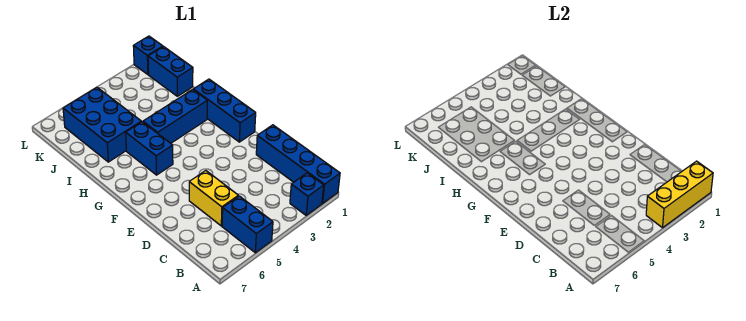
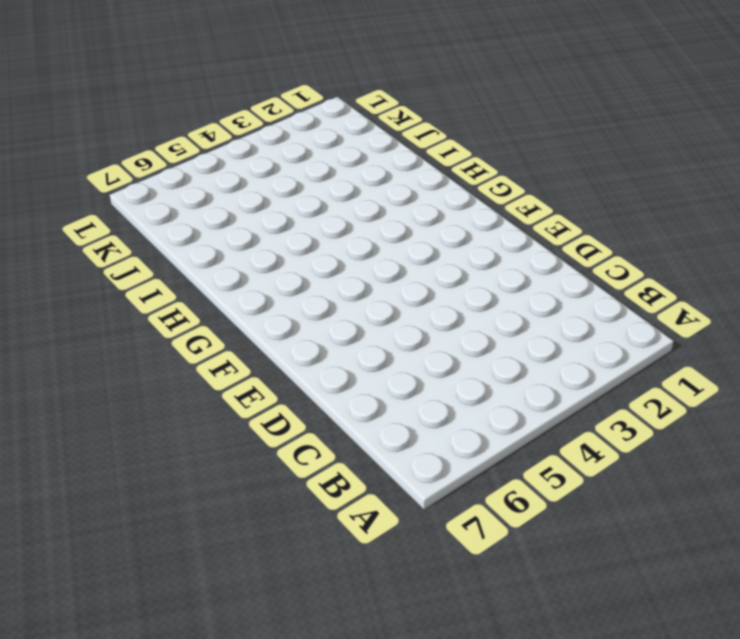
none -> blue 1x4 brick [256,125,340,203]
none -> blue 1x1 brick [290,173,324,215]

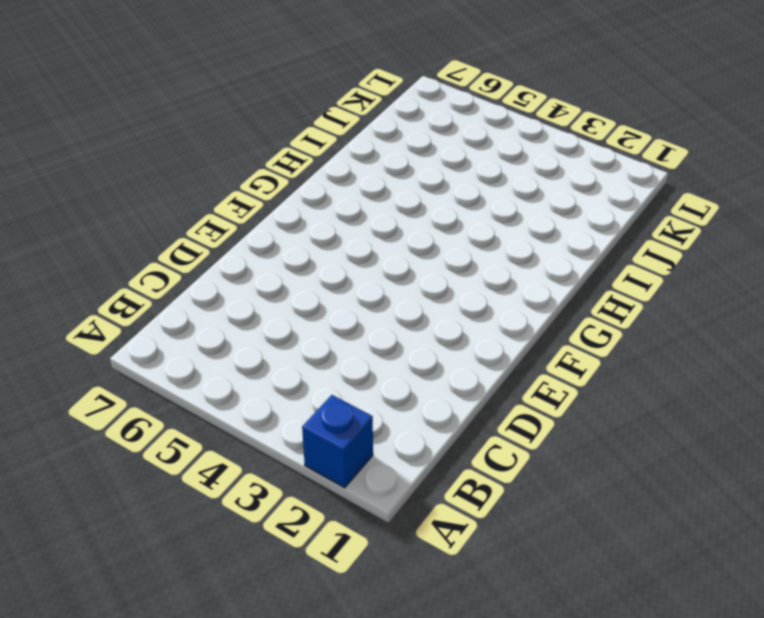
none -> blue 1x4 brick [256,125,340,203]
none -> blue 1x2 brick [222,196,273,253]

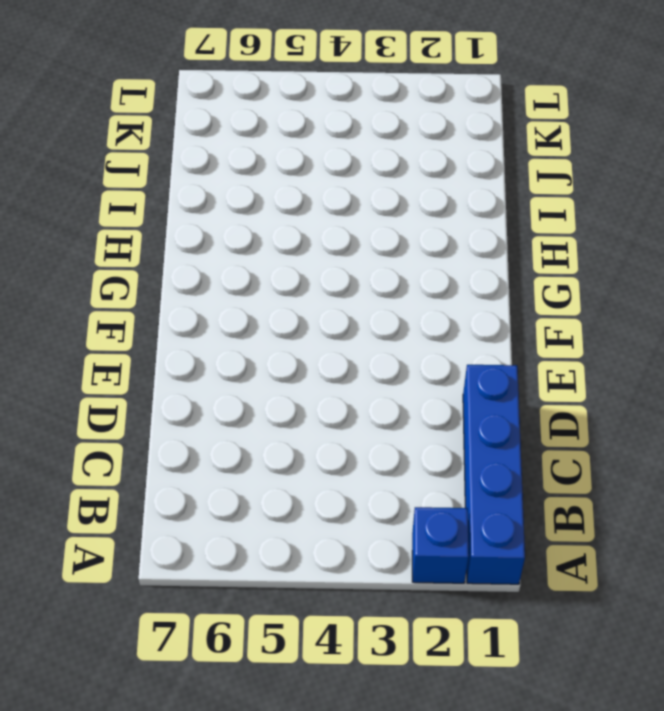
none -> blue 1x2 brick [222,196,273,253]
none -> yellow 1x2 brick [189,171,238,226]

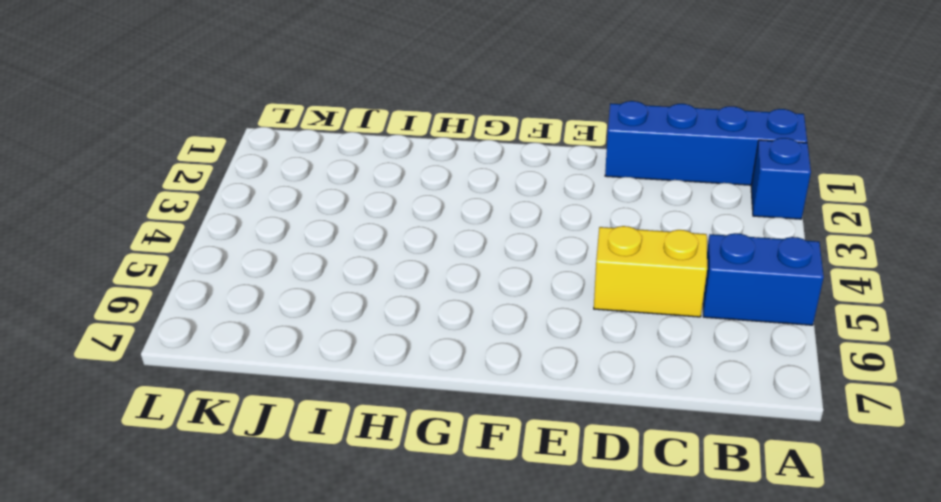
none -> blue 1x3 brick [193,79,256,142]
none -> blue 1x2 brick [126,122,173,175]

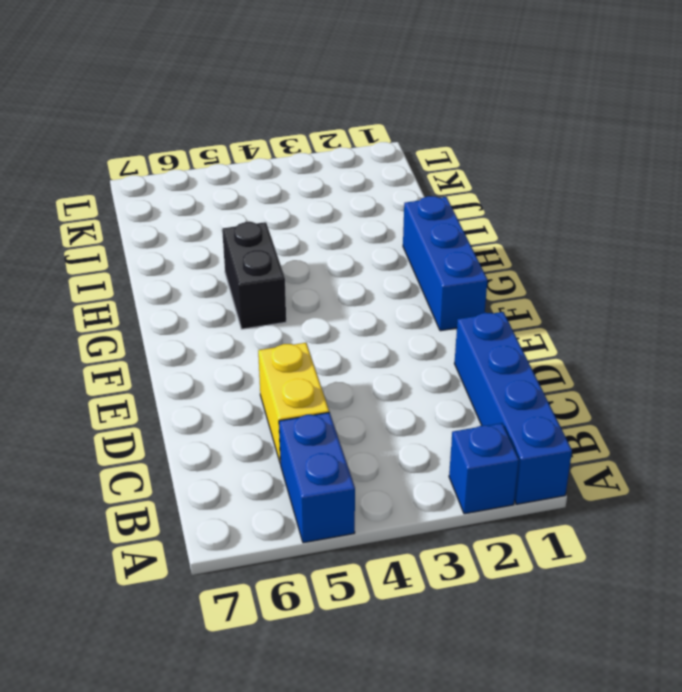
black 1x2 brick [222,222,286,329] -> blue 1x2 brick [126,122,173,175]
none -> blue 1x3 brick [143,90,207,143]
none -> blue 2x3 brick [63,87,141,162]

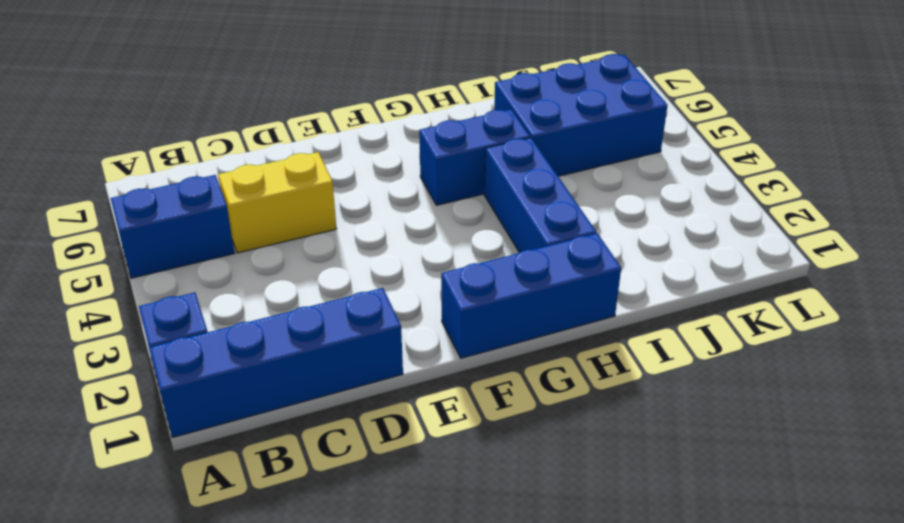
none -> blue 1x2 brick [148,47,193,96]
none -> blue 1x1 brick [133,36,163,75]

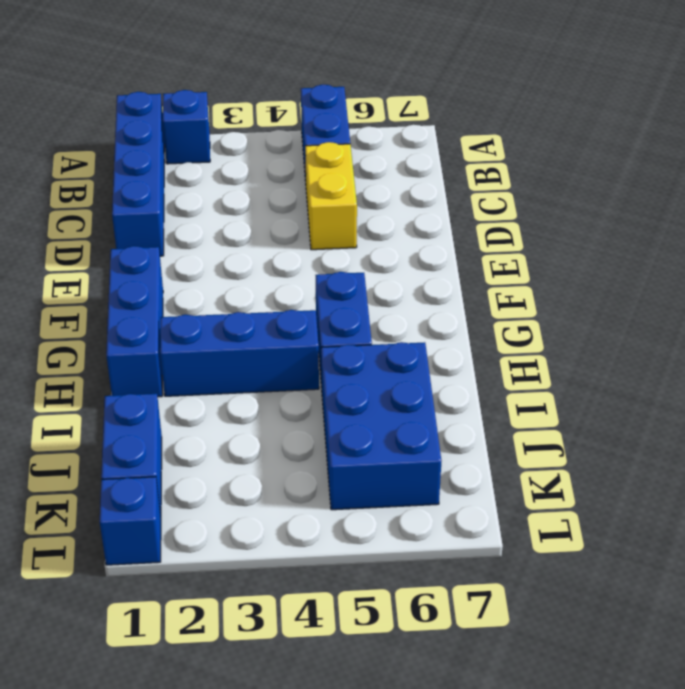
none -> yellow 1x3 brick [646,161,713,228]

